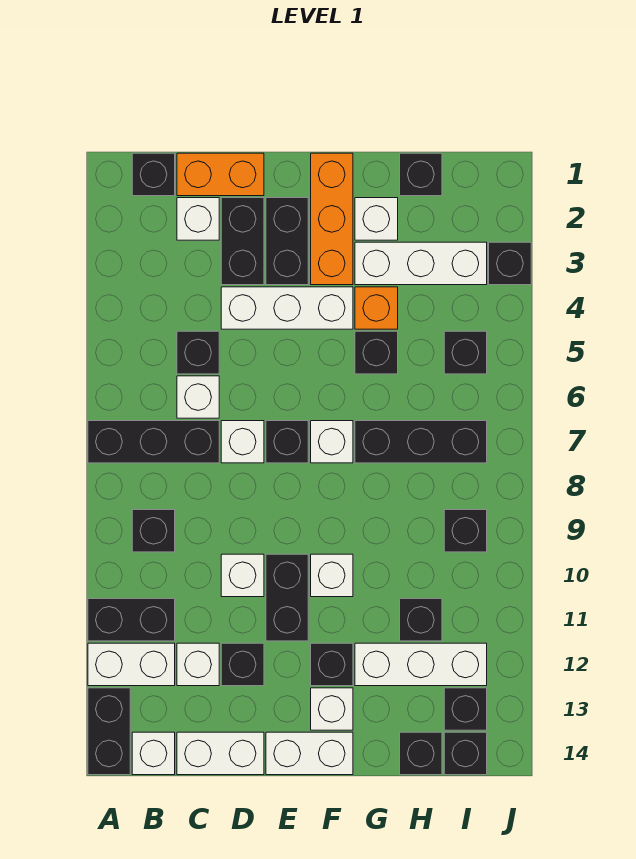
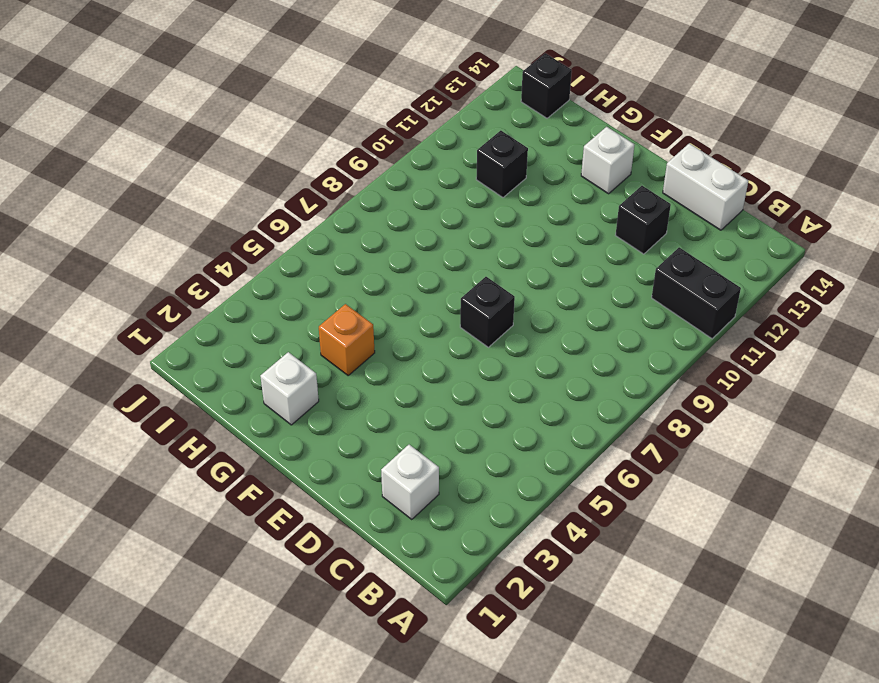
none -> black 1x3 brick [88,421,219,463]
none -> white 1x2 brick [88,643,175,686]
none -> black 1x2 brick [88,688,130,775]
none -> black 1x1 brick [132,153,175,196]

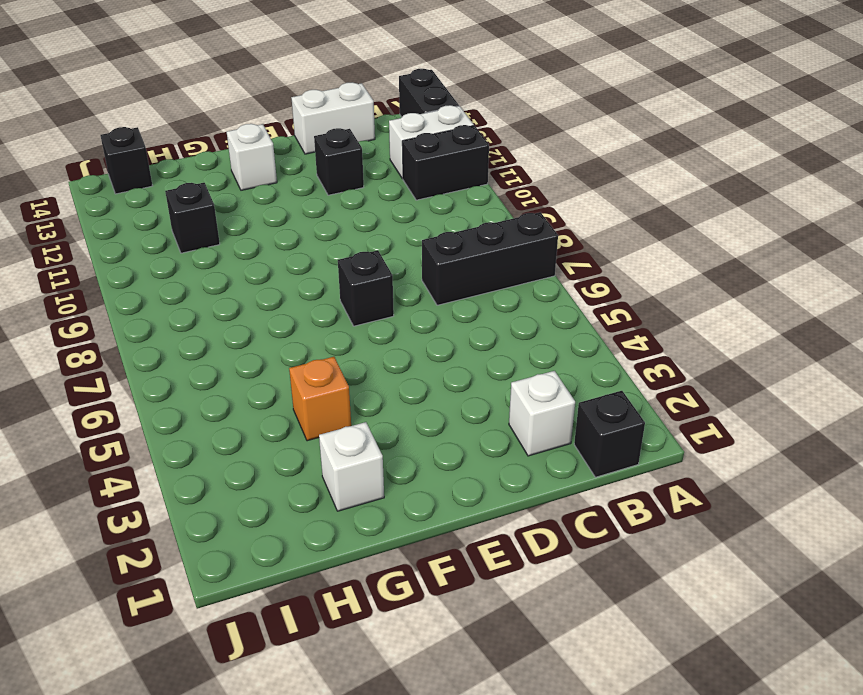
none -> black 1x1 brick [132,510,175,552]
none -> white 1x1 brick [132,732,175,775]
none -> orange 1x2 brick [177,153,264,196]
none -> black 1x1 brick [177,331,219,374]

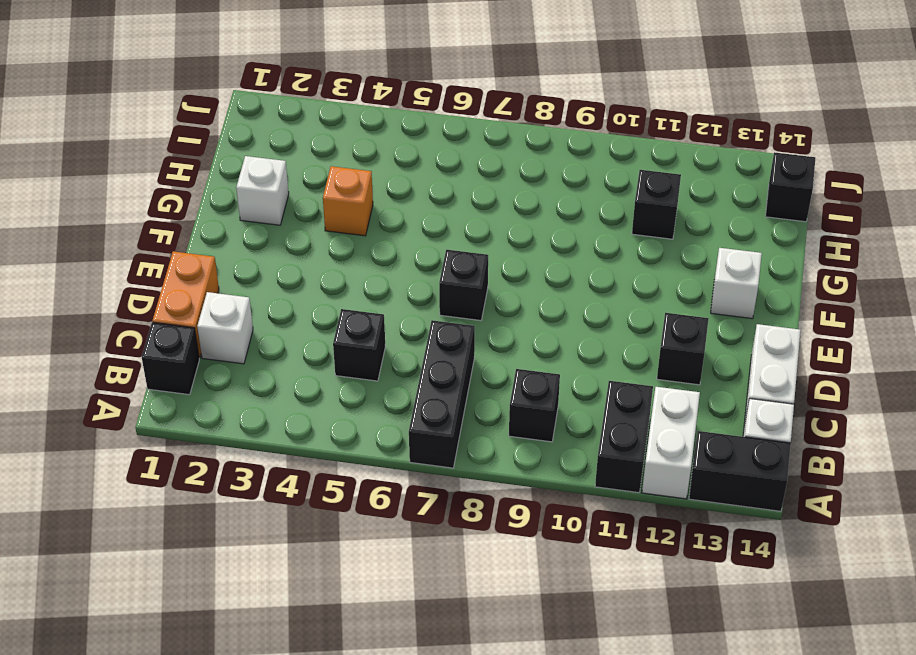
none -> white 1x1 brick [177,376,219,418]
none -> white 1x1 brick [177,643,219,686]
none -> black 1x2 brick [221,198,264,285]
none -> white 1x3 brick [221,287,353,329]

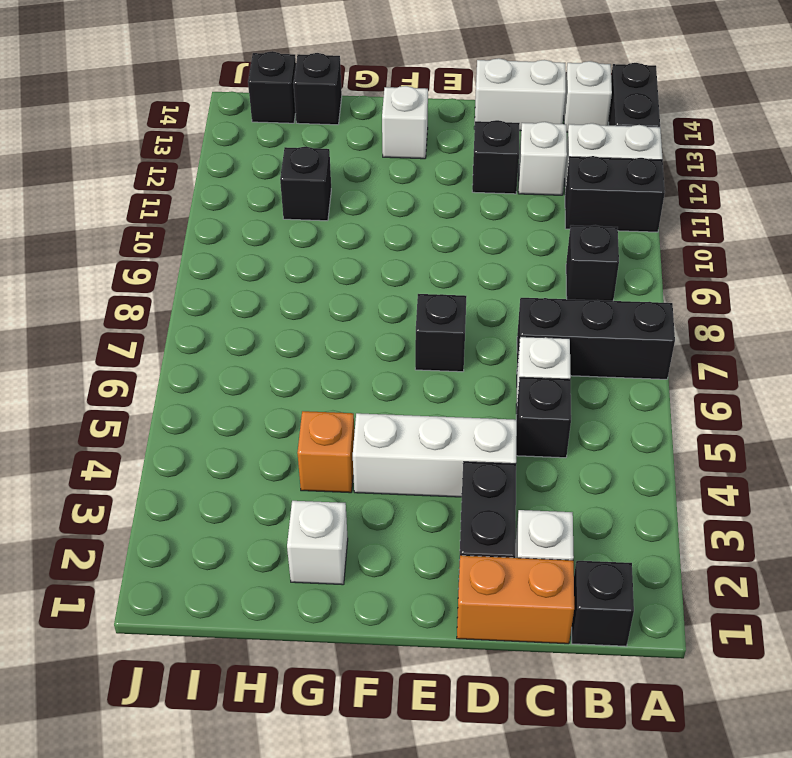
none -> white 1x1 brick [221,421,264,463]
none -> white 1x1 brick [221,554,264,597]
none -> black 1x2 brick [266,198,308,285]
none -> black 1x2 brick [266,554,308,641]

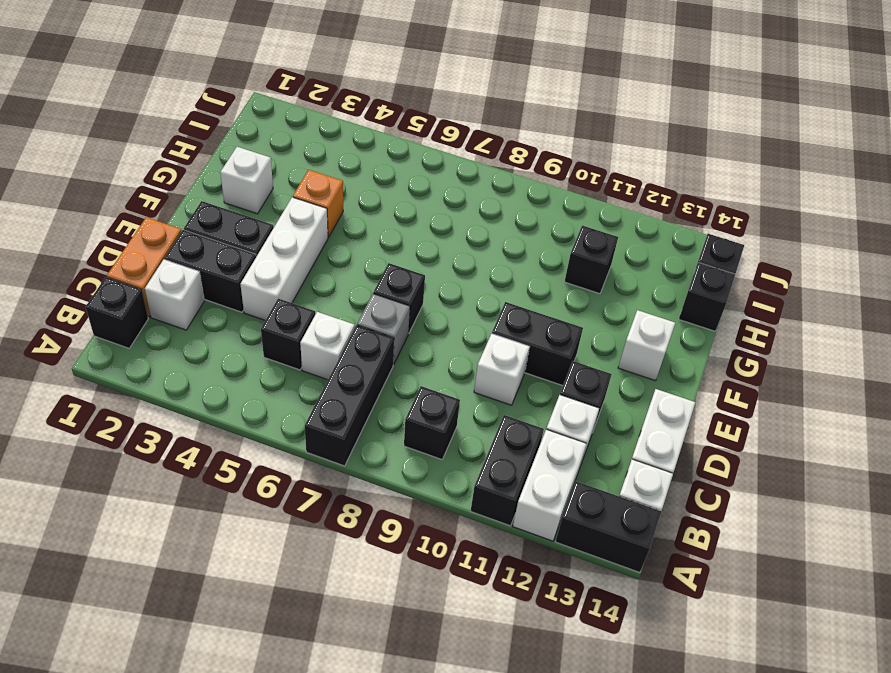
grey 1x1 brick [357,294,410,365] -> white 1x1 brick [221,421,264,463]
none -> white 1x2 brick [266,732,353,775]
none -> orange 1x3 brick [311,153,353,285]
none -> white 1x1 brick [311,421,353,463]
none -> white 1x1 brick [311,554,353,597]

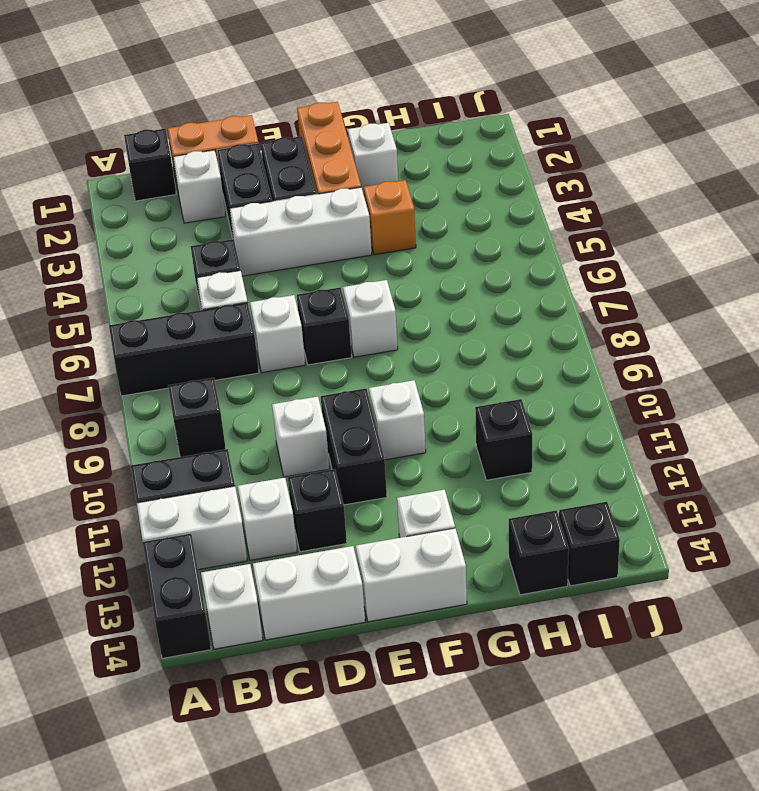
none -> black 1x1 brick [311,643,353,686]
none -> white 1x3 brick [355,242,487,285]
none -> black 1x1 brick [355,331,398,374]
none -> black 1x3 brick [355,421,487,463]

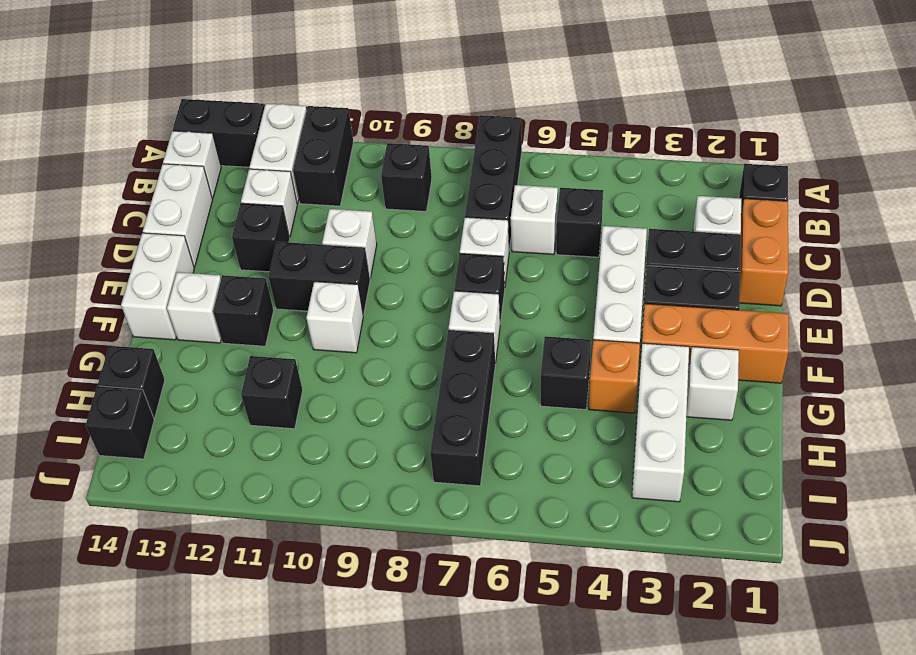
none -> white 1x3 brick [355,643,487,686]
none -> black 1x1 brick [400,153,442,196]
none -> black 1x1 brick [444,331,487,374]
none -> black 1x1 brick [444,510,487,552]

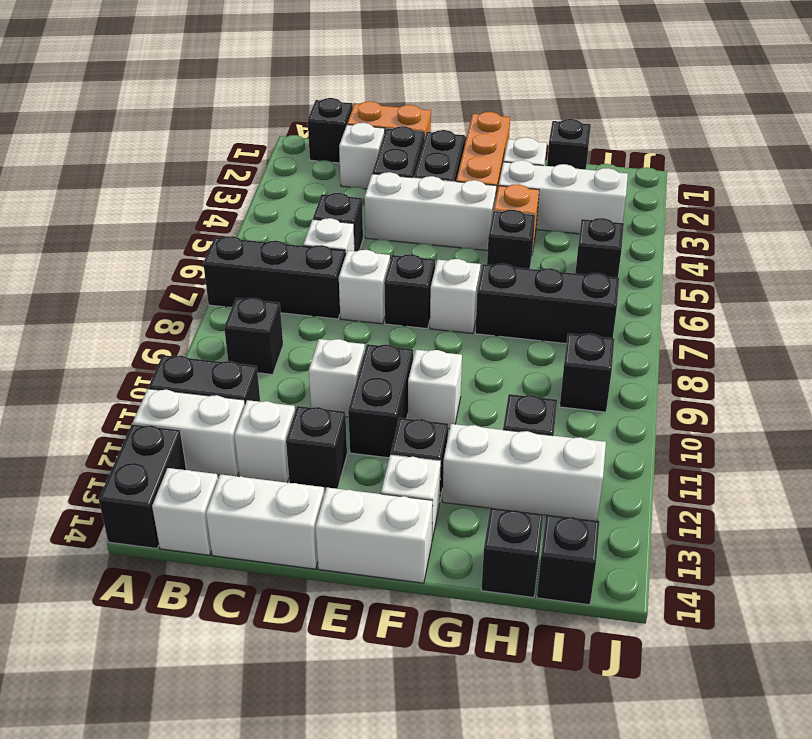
none -> black 1x1 brick [444,688,487,730]
none -> black 1x1 brick [489,242,531,285]

